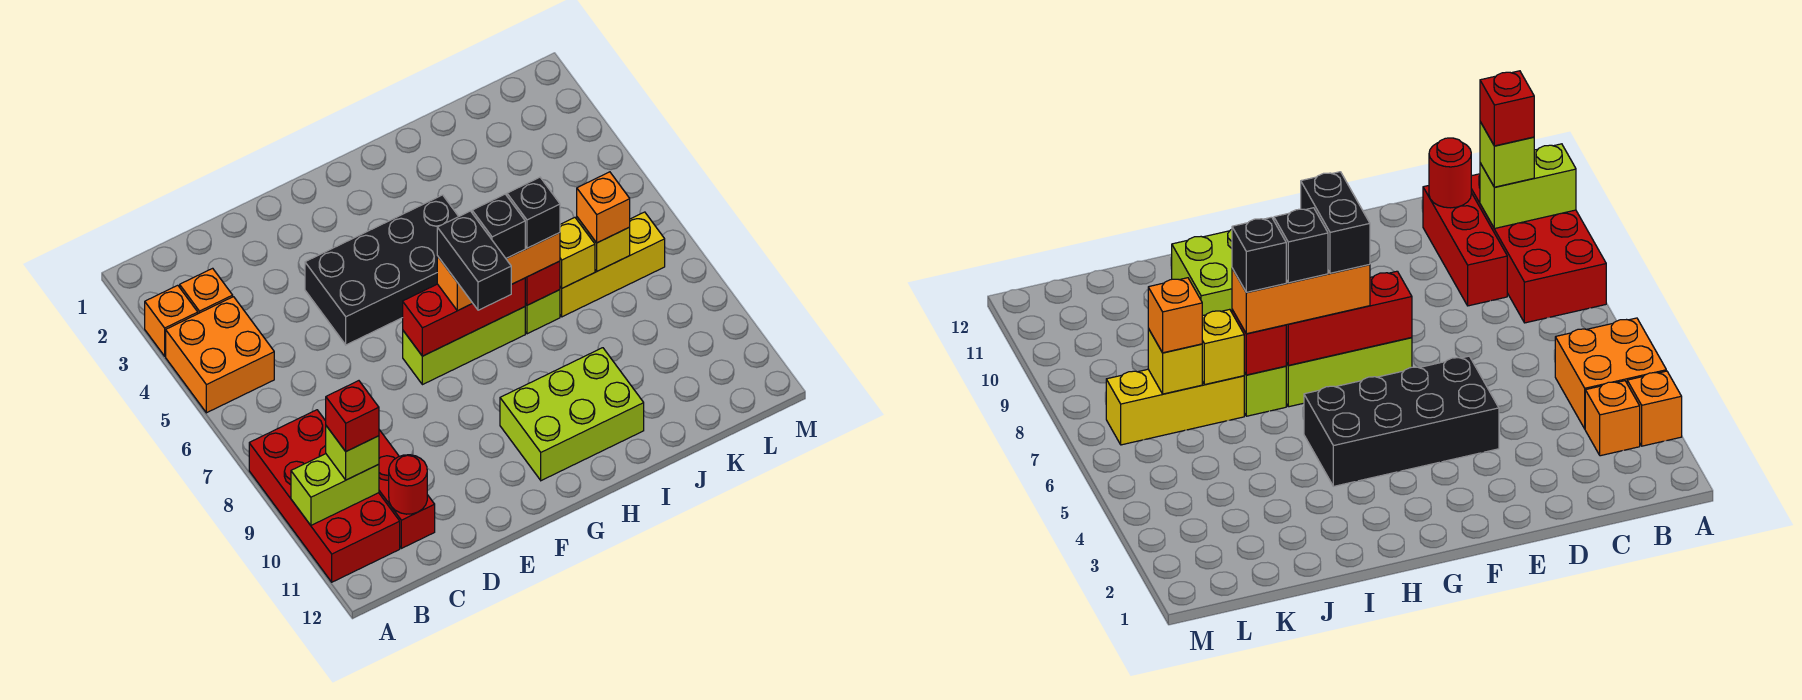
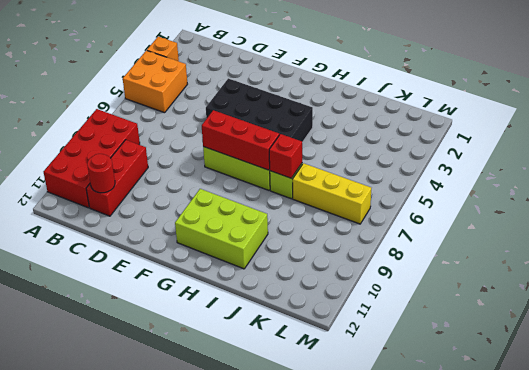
none -> orange 1x1 brick [180,268,233,314]
none -> lime 1x2 brick [291,454,379,525]
none -> yellow 1x1 brick [560,218,595,288]

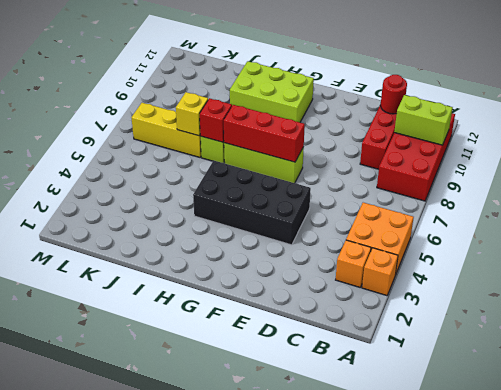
none -> yellow 1x1 brick [577,217,630,271]
none -> lime 1x1 brick [326,426,379,480]
none -> orange 1x3 brick [437,233,560,311]

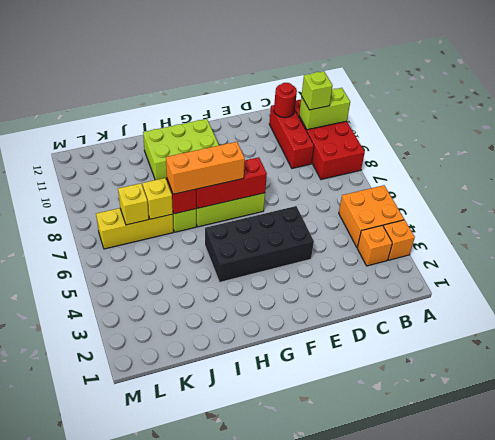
none -> orange 1x1 brick [577,172,630,243]
none -> red 1x1 brick [326,381,379,451]
none -> black 1x2 brick [437,211,512,310]

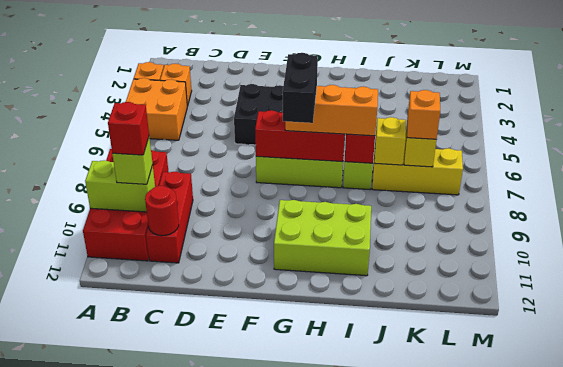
none -> black 1x1 brick [472,194,525,258]
none -> black 1x1 brick [507,177,560,248]

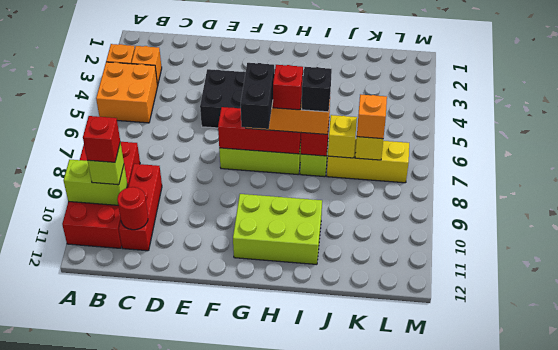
red 1x1 brick [273,65,303,110] -> black 1x1 brick [472,194,525,258]

